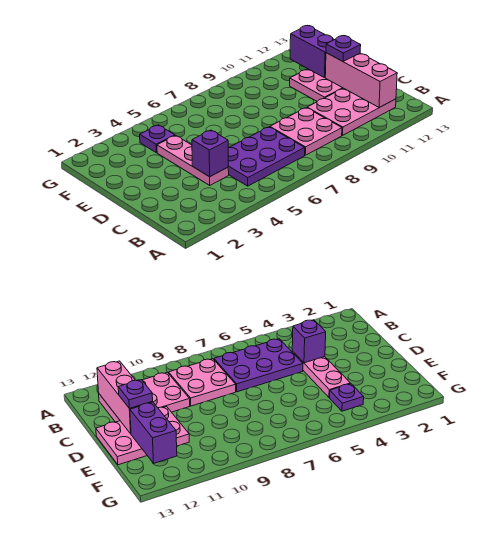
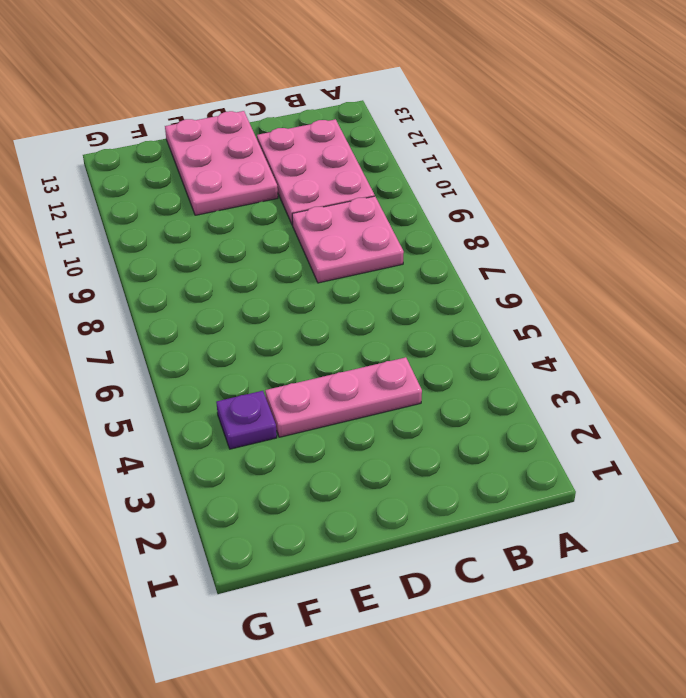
none -> purple 2x3 plate [228,127,305,186]
none -> pink 1x3 brick [325,53,397,108]

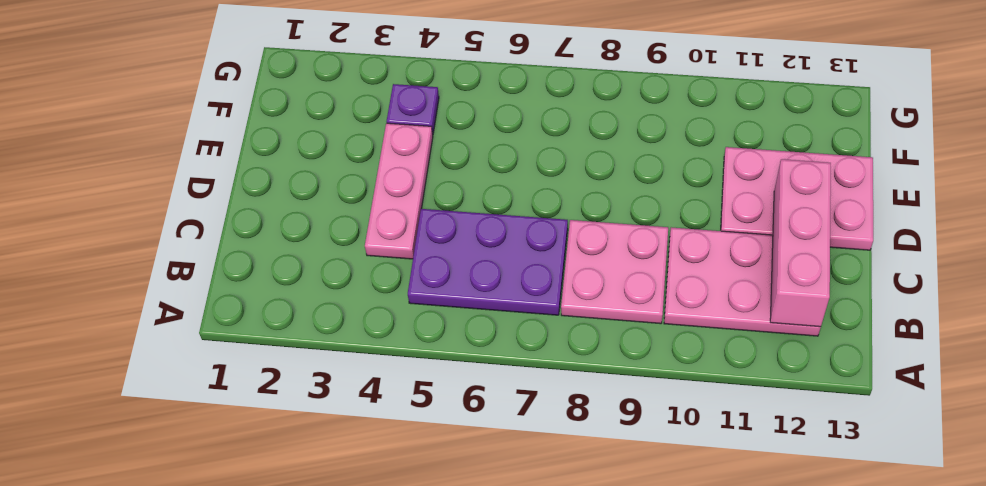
none -> purple 1x1 brick [192,130,228,177]
none -> purple 1x2 brick [290,26,334,78]

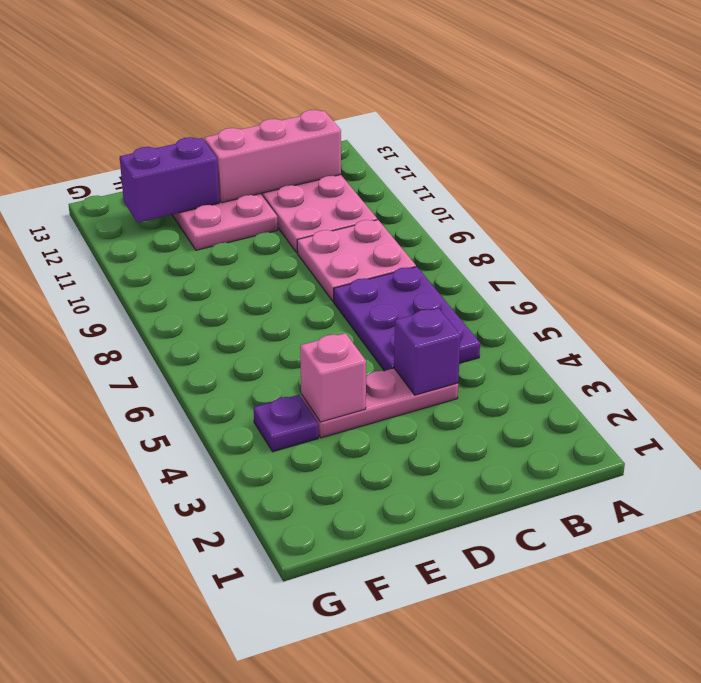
pink 1x1 brick [300,333,366,422] -> none
none -> purple 1x1 plate [326,36,361,61]

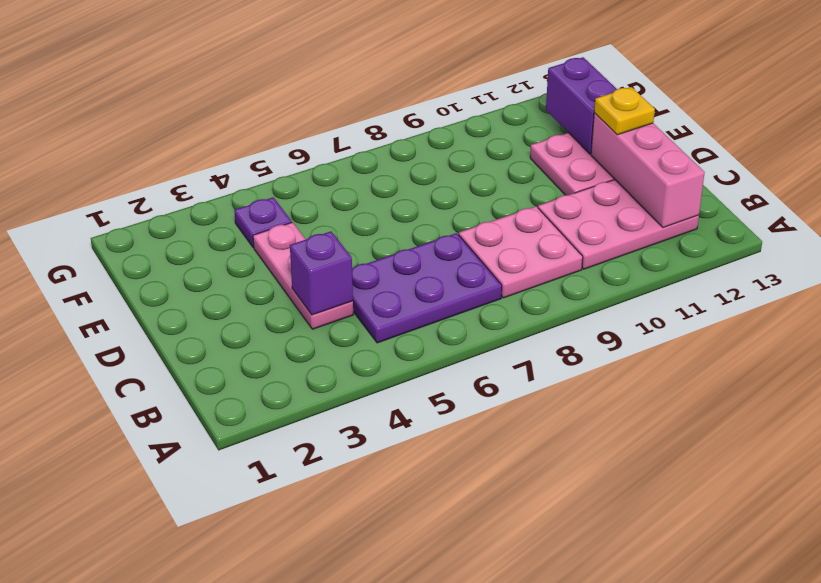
yellow 1x1 plate [594,87,655,135] -> purple 1x1 plate [326,36,361,61]

